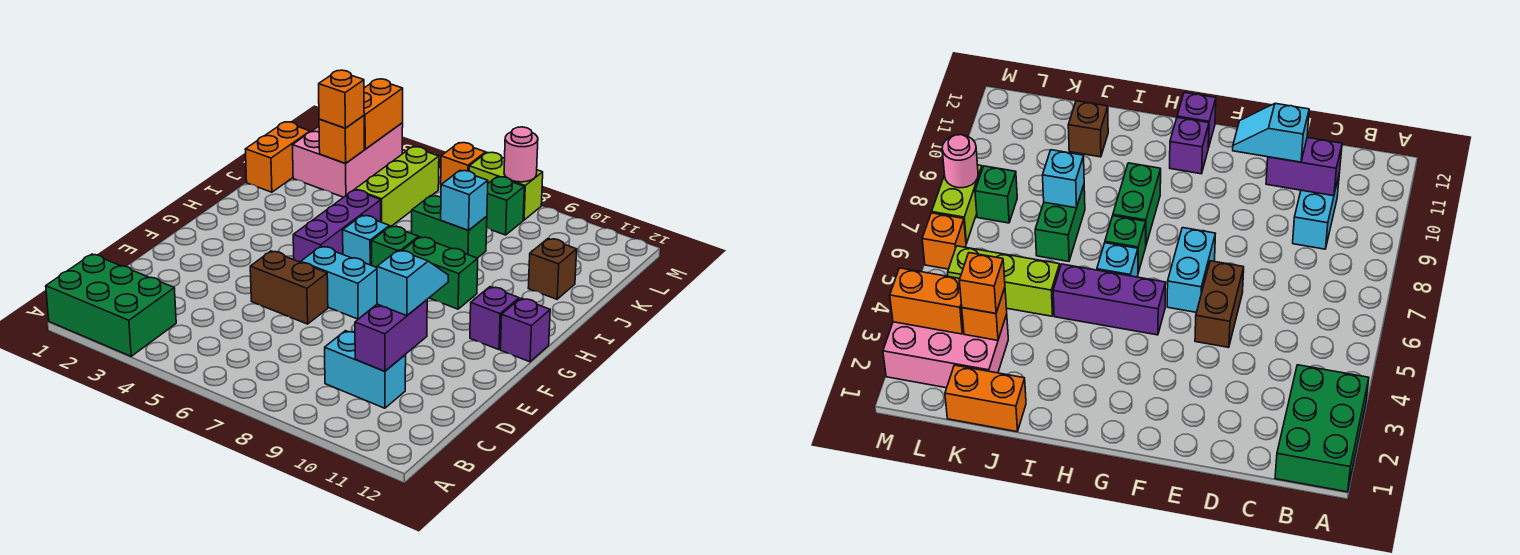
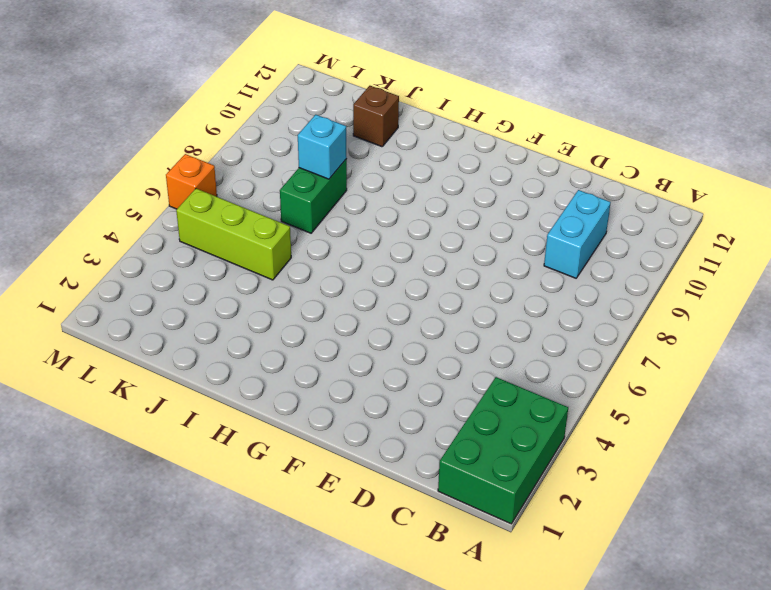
none -> brown 1x2 brick [250,251,328,324]
none -> cyan 1x2 brick [301,246,377,319]
none -> purple 1x3 brick [293,190,381,262]

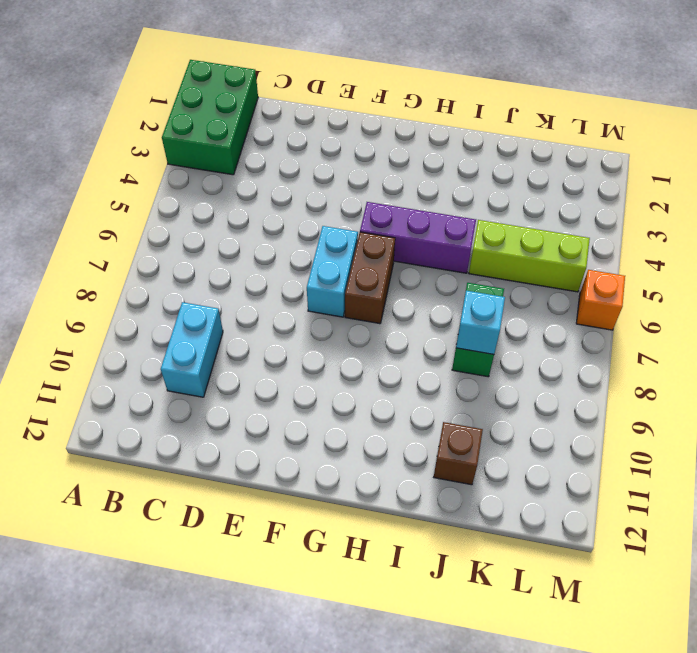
brown 1x2 brick [345,232,395,324] -> brown 1x2 brick moved to [250,251,328,324]
none -> purple 1x1 brick [470,287,519,350]
none -> purple 1x1 brick [501,298,550,362]
none -> cyan 1x1 brick [343,215,389,265]

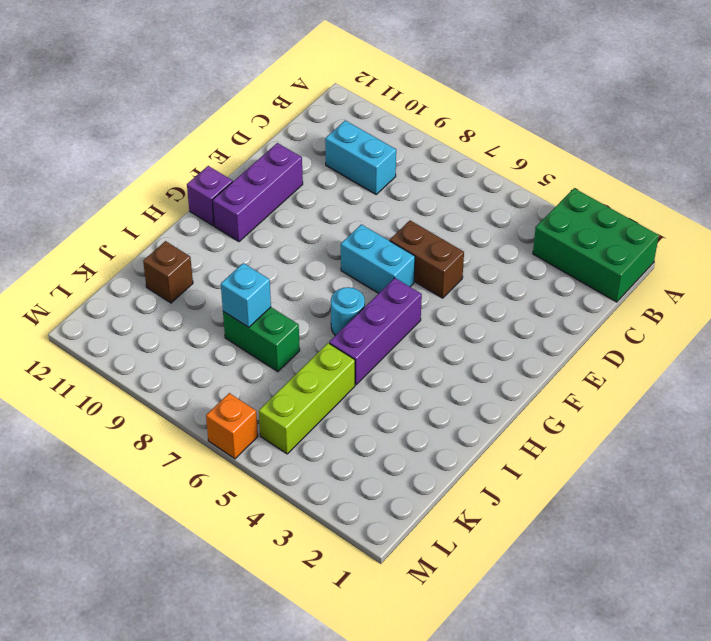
purple 1x3 brick [213,143,303,242] -> purple 1x1 brick [470,287,519,350]
cyan 1x1 round brick [331,287,365,336] -> cyan 1x1 brick [343,215,389,265]
none -> green 1x1 brick [372,226,419,267]
none -> green 1x2 brick [402,237,478,309]
none -> orange 1x2 brick [245,122,310,192]

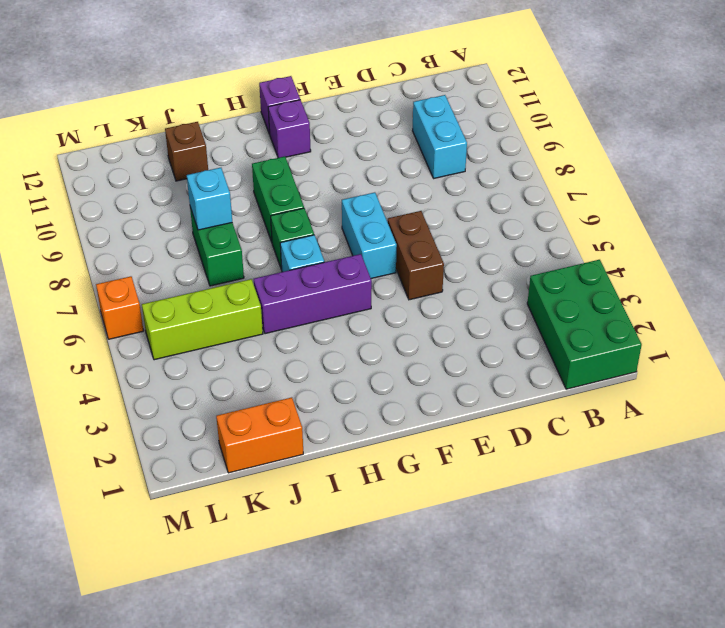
none -> pink 2x3 brick [293,123,403,197]
none -> green 1x1 brick [487,177,524,235]
none -> lime 1x2 brick [469,152,543,220]

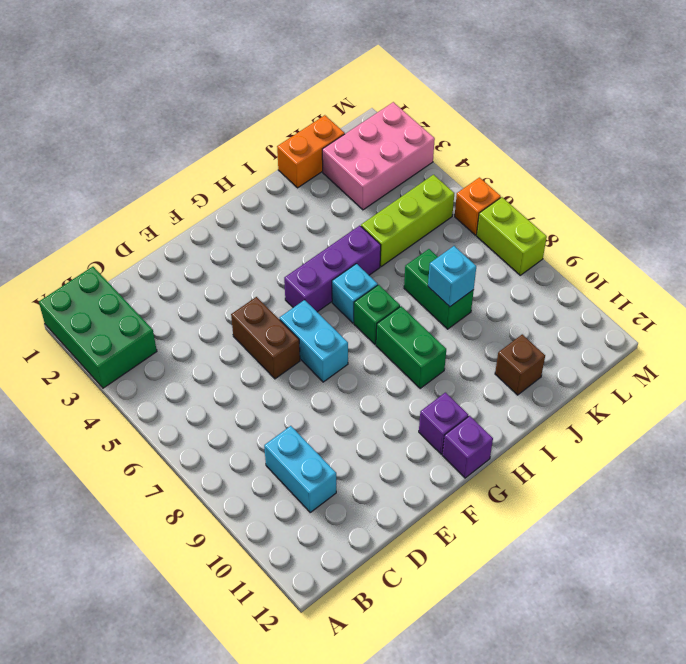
none -> green 1x1 brick [487,177,524,235]
none -> purple 1x2 brick [355,300,427,371]
none -> orange 1x1 brick [319,115,364,163]

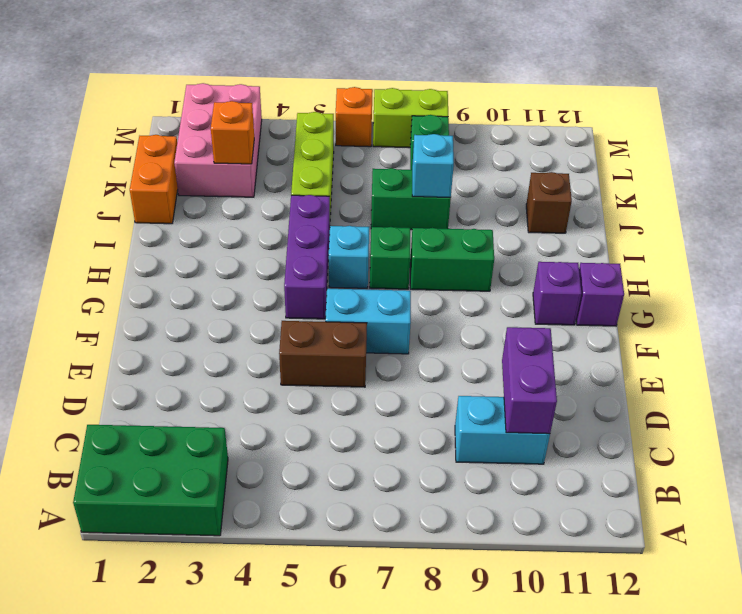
none -> orange 1x2 brick [364,79,403,149]
none -> pink 1x1 round brick [504,127,538,182]
none -> cyan 1x2 slope [377,250,448,316]

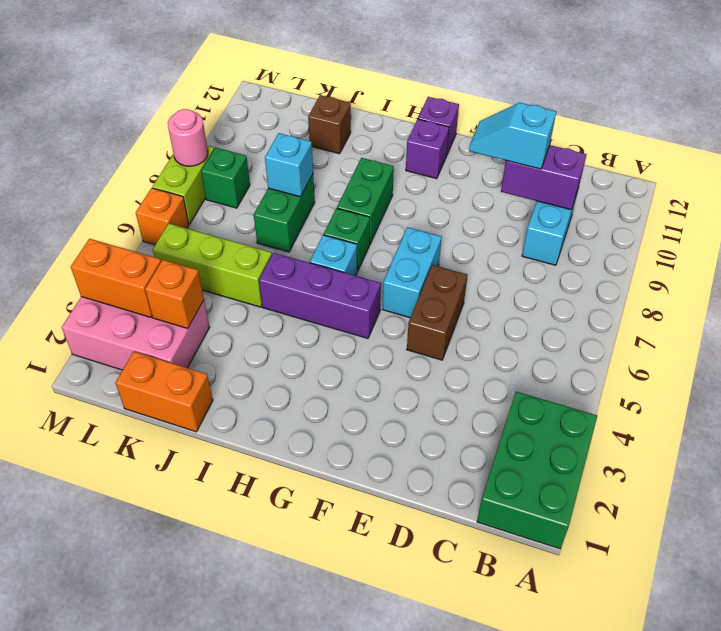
none -> orange 1x1 brick [319,70,364,128]

